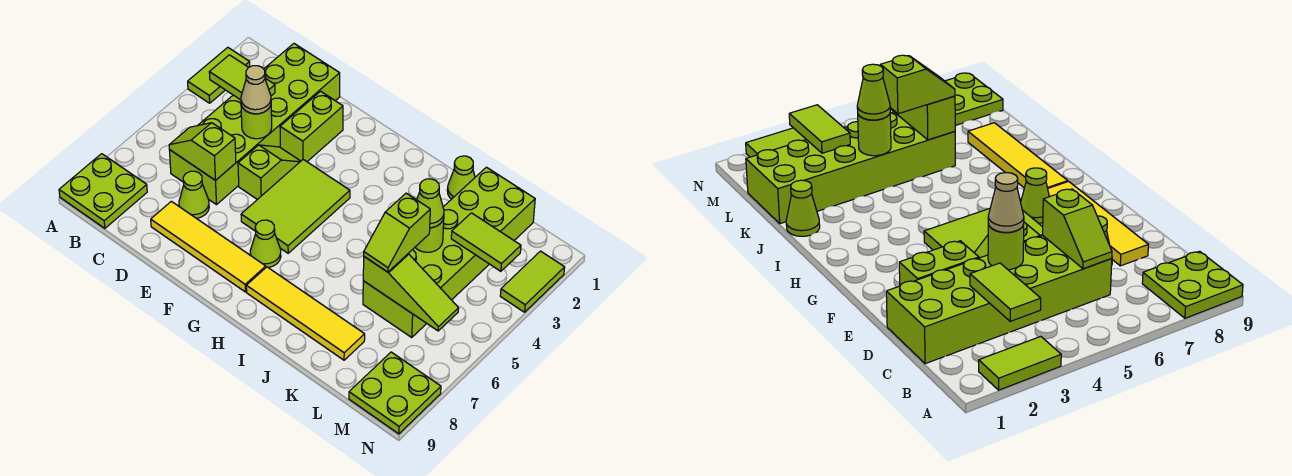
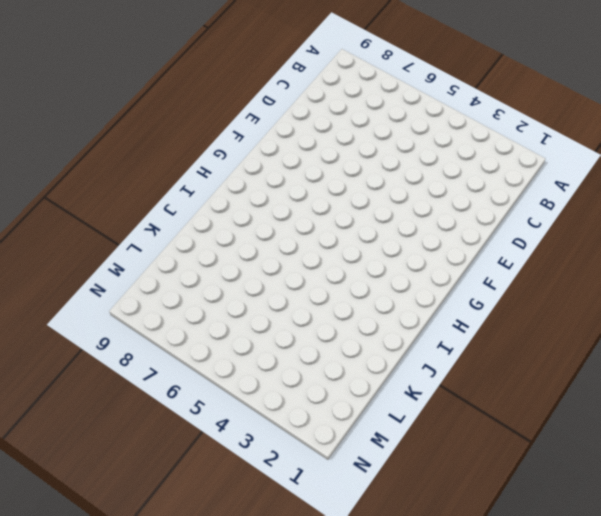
none -> lime 1x2 tile [188,47,250,103]
none -> lime 2x2 plate [59,154,147,228]
none -> lime 2x6 brick [169,44,340,205]

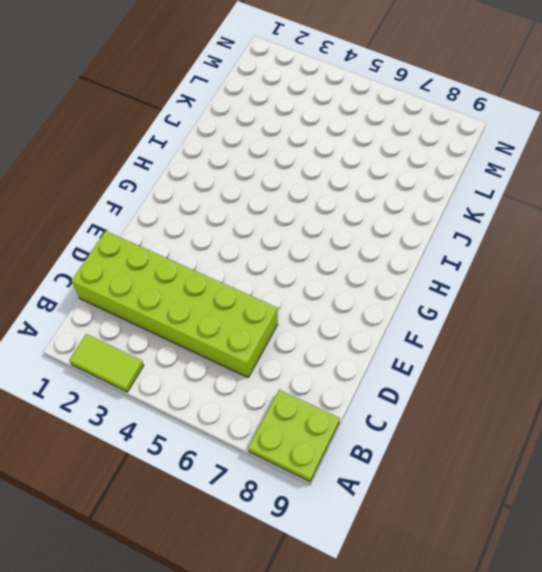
none -> lime 1x1 cone [179,171,209,218]
none -> yellow 1x4 tile [151,201,266,292]
none -> lime 1x2 brick [280,91,343,162]

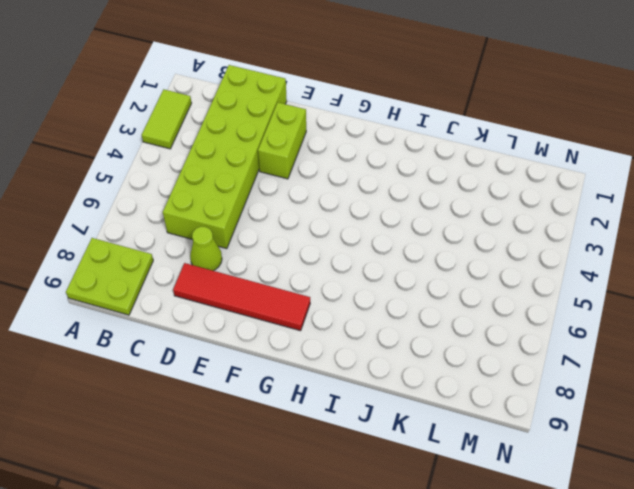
red 1x4 tile [173,263,310,331] -> yellow 1x4 tile [151,201,266,292]
none -> lime 1x2 slope [238,145,301,200]
none -> lime 2x3 tile [241,160,350,253]
none -> lime 1x1 cone [250,220,281,268]

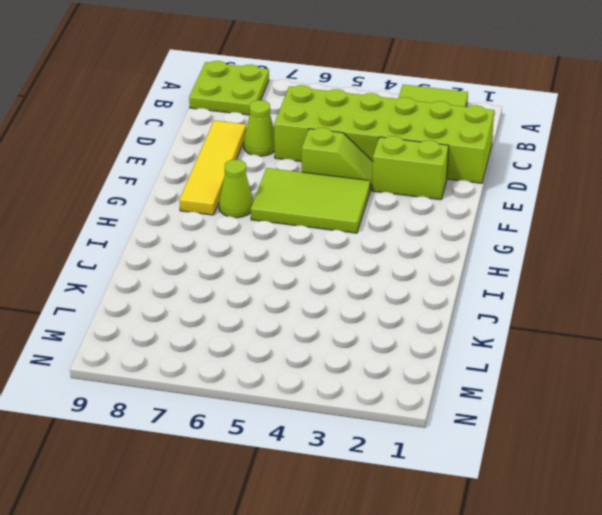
none -> yellow 1x4 tile [246,267,365,360]
none -> lime 1x1 cone [447,156,475,199]
none -> lime 2x6 brick [363,167,535,337]

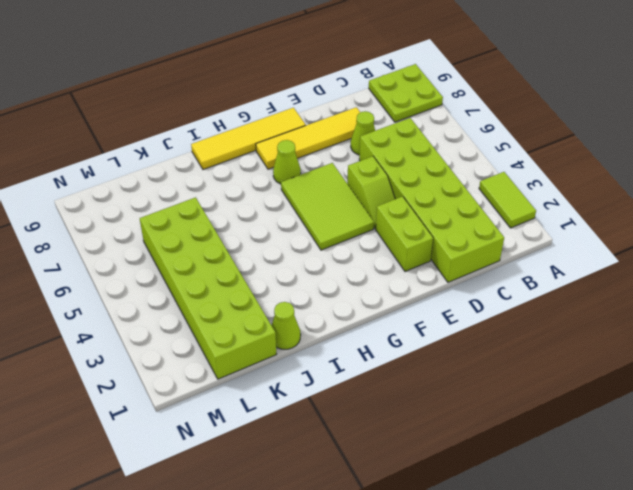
yellow 1x4 tile [191,108,306,170] -> yellow 1x4 tile moved to [246,267,365,360]
none -> lime 2x2 plate [349,352,441,434]
none -> lime 1x2 tile [500,251,565,312]
none -> lime 1x2 tile [209,55,275,100]

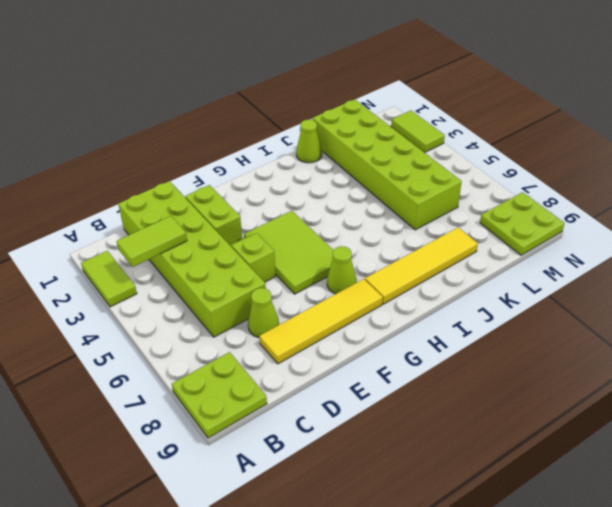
none -> lime 1x2 slope [169,123,236,180]
none -> lime 1x1 round brick [241,106,272,139]
none -> lime 1x1 round brick [415,218,444,252]

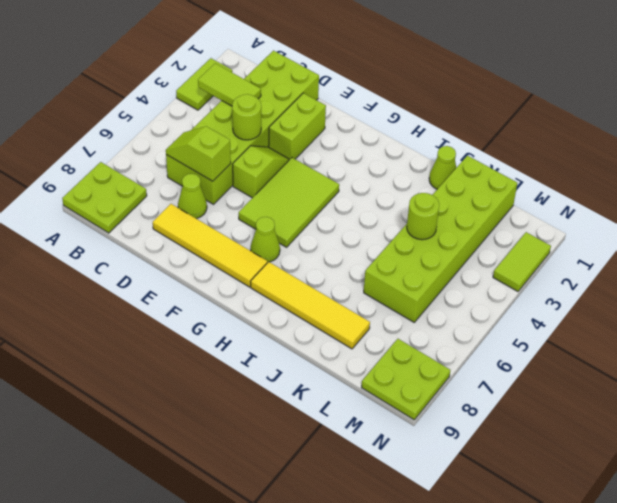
none -> lime 1x3 slope [363,254,459,331]
none -> lime 1x2 tile [451,213,521,271]
none -> tan 1x1 cone [241,66,271,114]

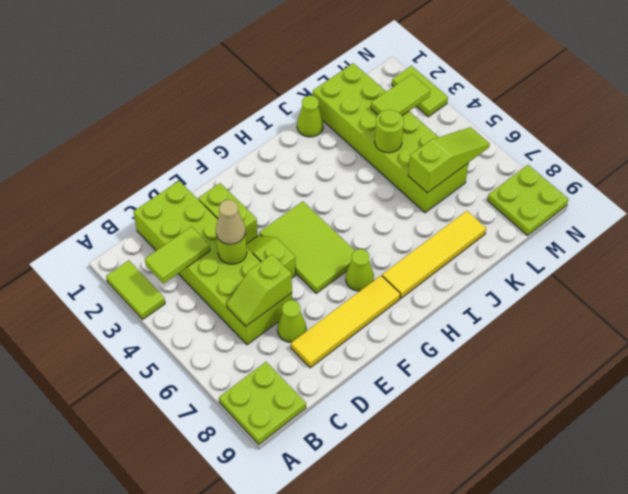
none -> lime 1x1 cone [417,179,444,228]
none -> lime 1x2 slope [364,193,430,272]

